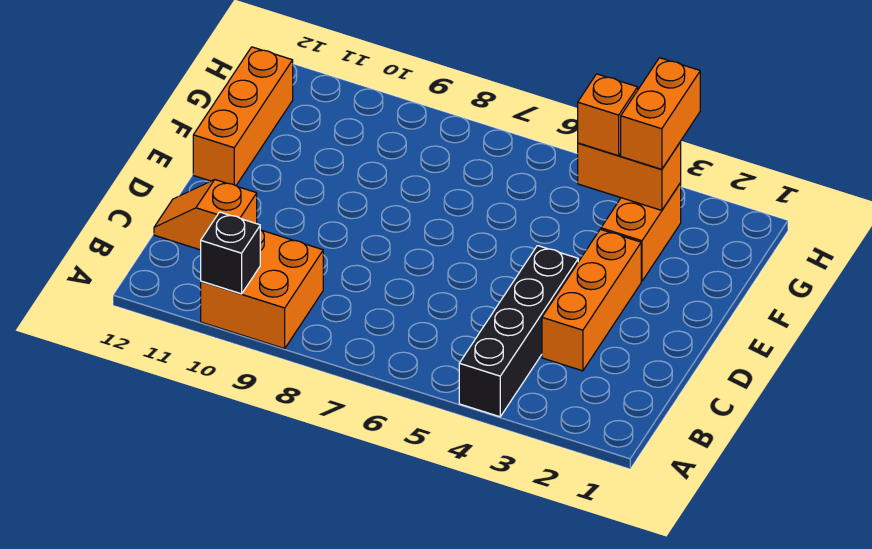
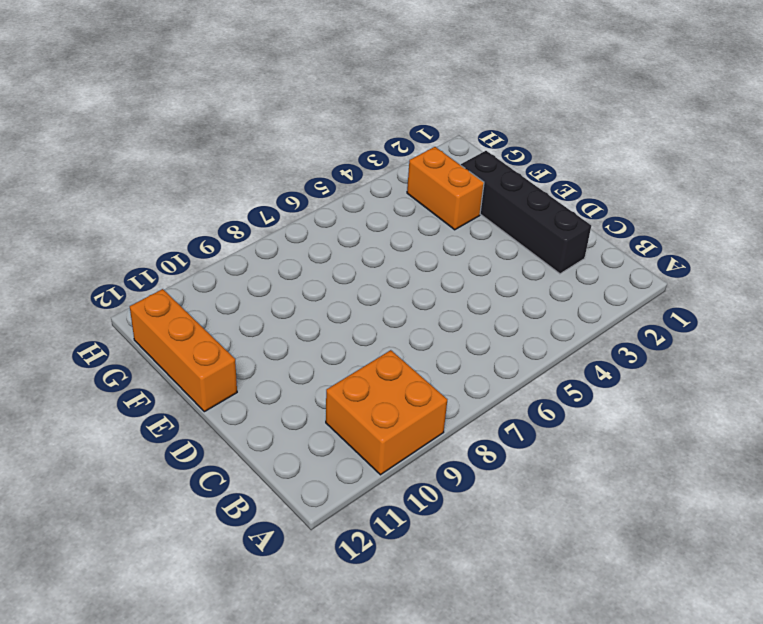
black 1x4 brick [461,151,591,274] -> black 1x4 brick moved to [459,246,578,417]
none -> orange 1x3 brick [542,229,641,371]
none -> orange 1x2 slope [154,180,257,250]

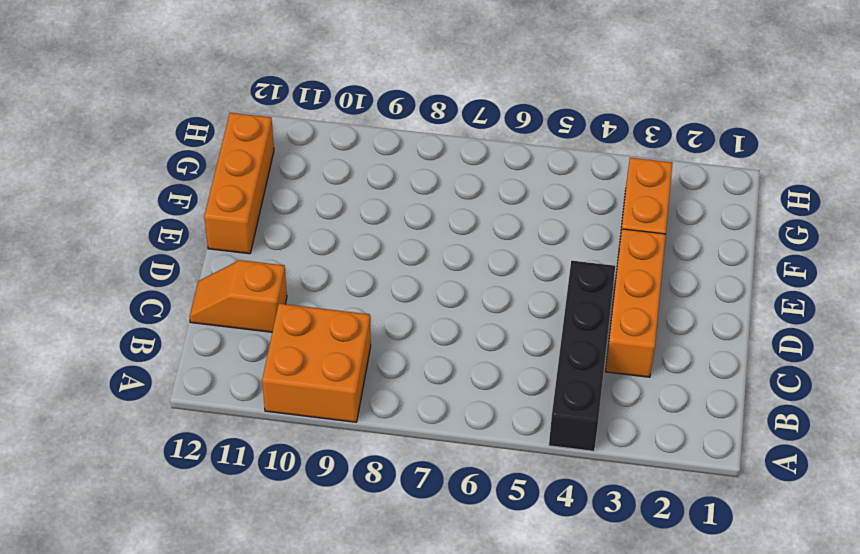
none -> black 1x1 brick [201,212,260,294]
none -> orange 1x2 brick [578,142,681,210]

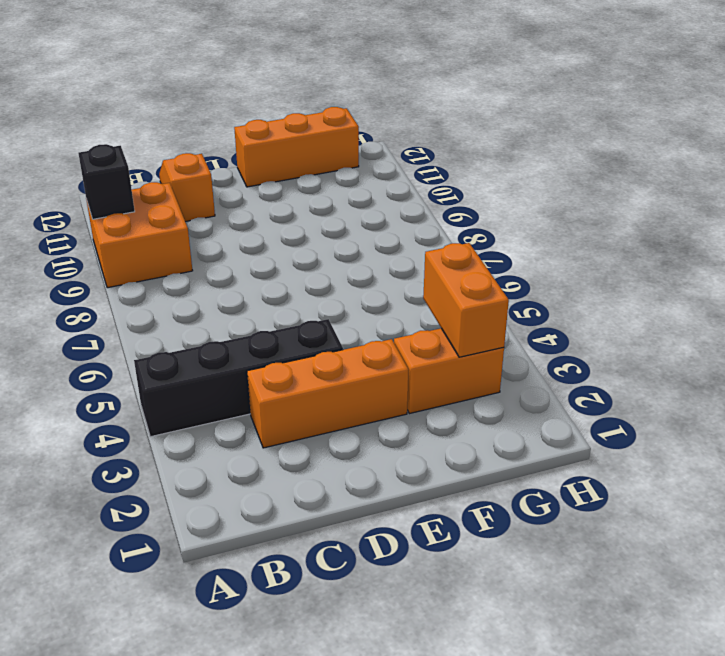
none -> orange 1x2 brick [621,58,700,169]
none -> orange 1x1 brick [578,74,638,156]

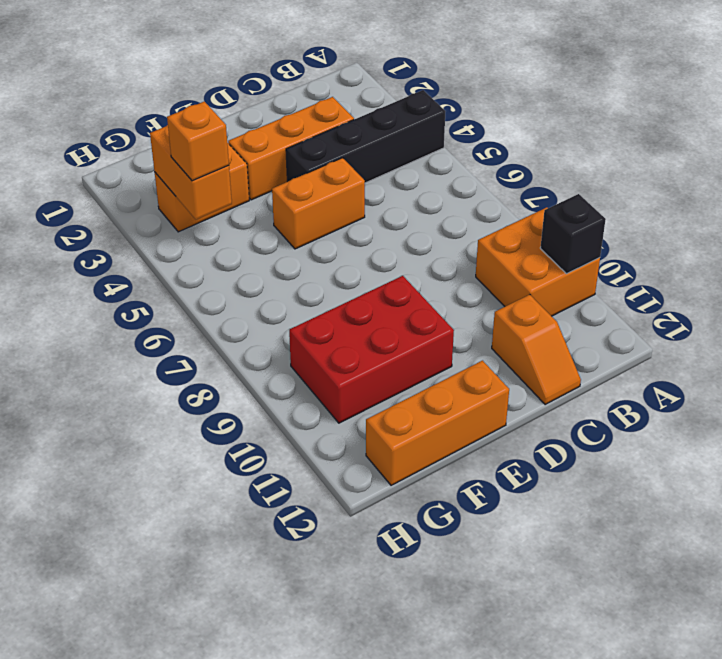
orange 1x2 brick [272,158,365,249] -> orange 1x2 brick moved to [621,58,700,169]
red 2x3 brick [289,276,454,423] -> none

